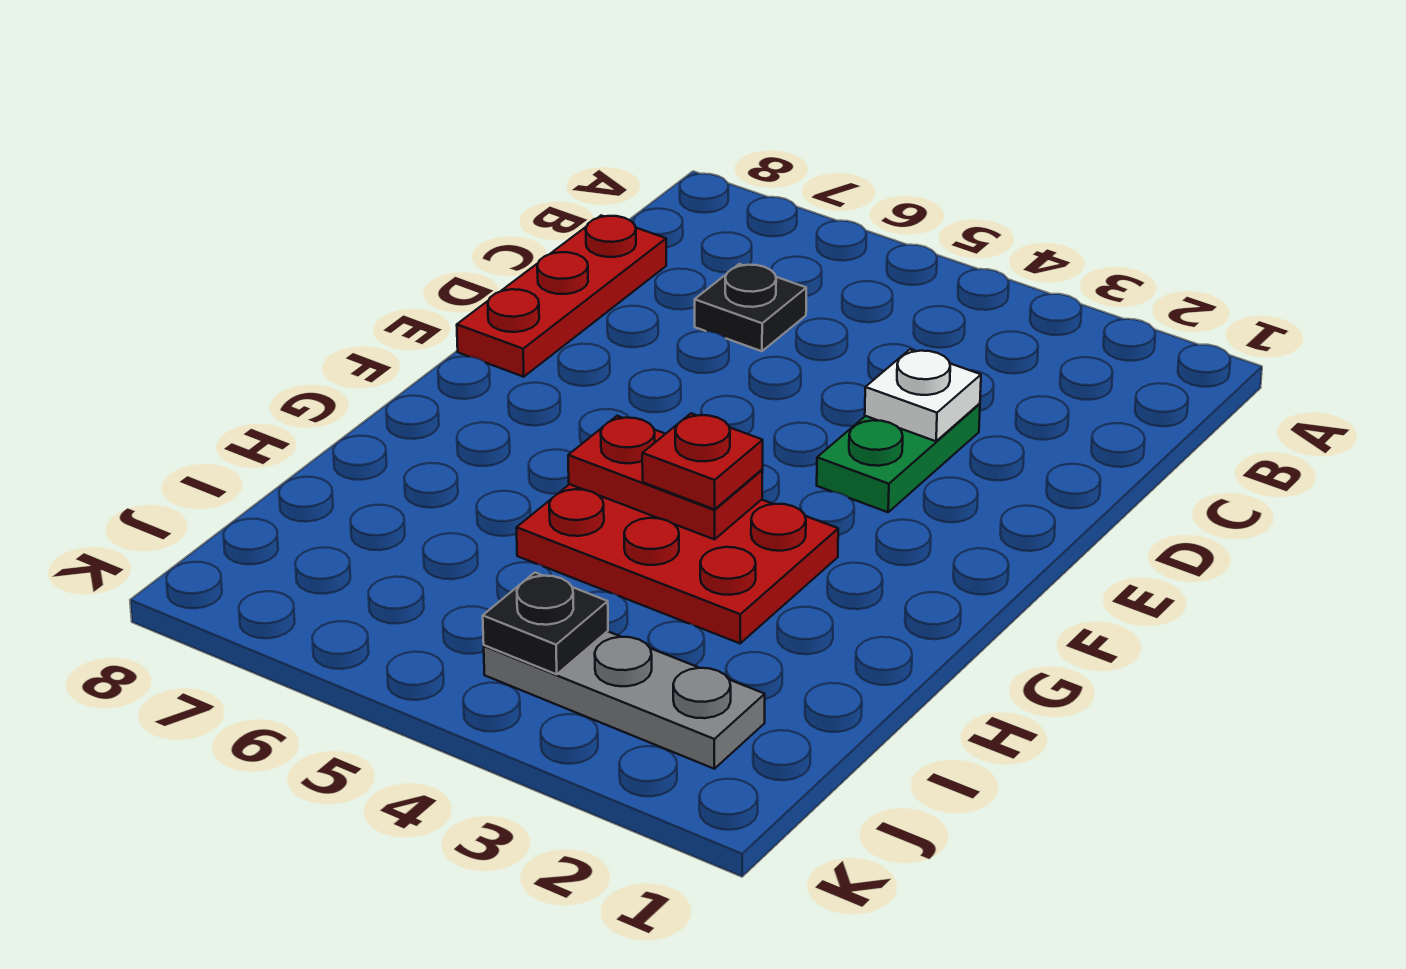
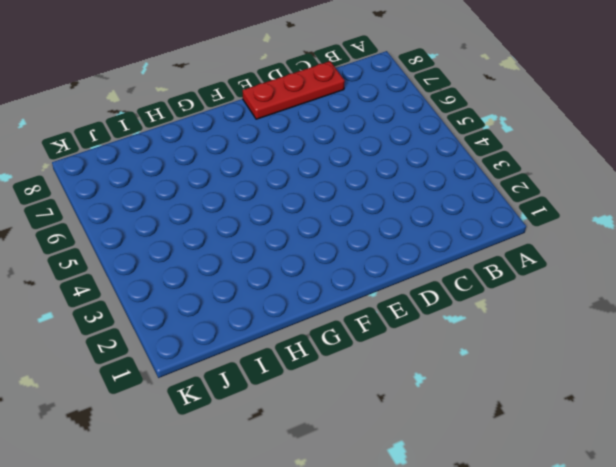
none -> black 1x1 plate [695,264,806,351]
none -> green 1x2 plate [817,404,980,512]

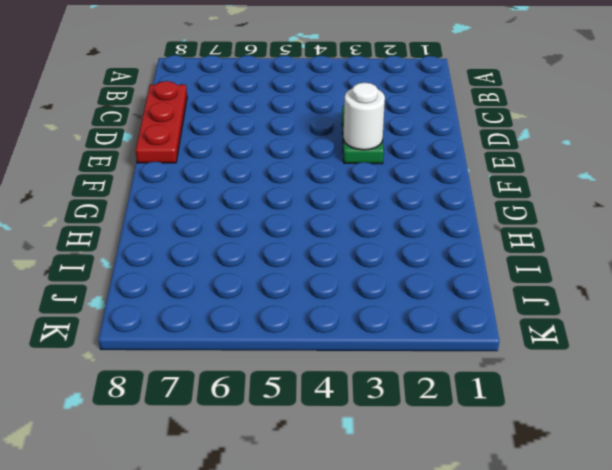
white 1x1 round brick [344,83,385,150] -> none
none -> black 1x1 plate [695,264,806,351]
none -> red 2x3 plate [516,484,838,643]

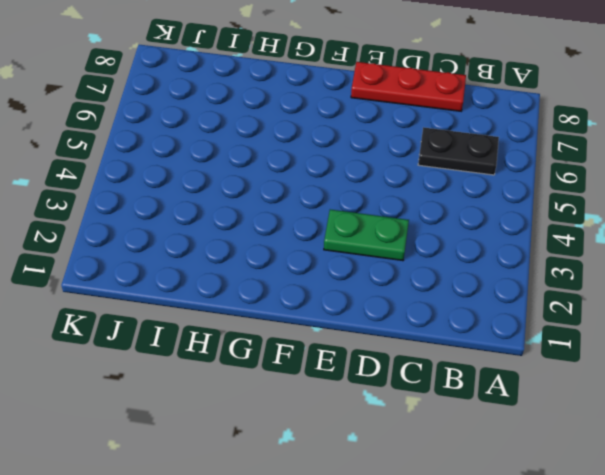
black 1x2 plate [418,127,499,175] -> black 1x1 plate [695,264,806,351]
none -> red 2x3 plate [516,484,838,643]
none -> grey 1x3 plate [484,631,765,769]

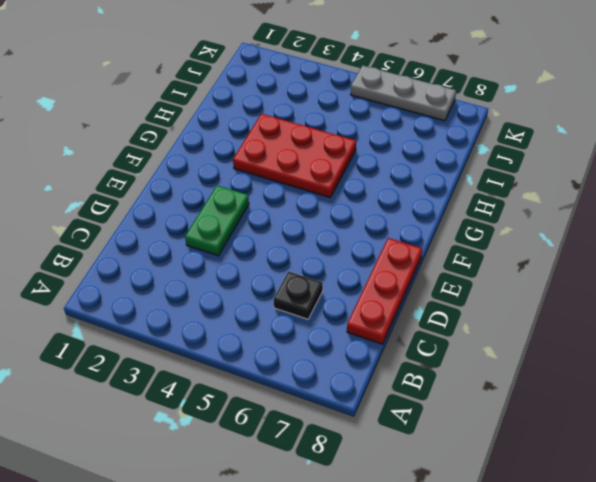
grey 1x3 plate [351,65,456,121] -> grey 1x3 plate moved to [484,631,765,769]
none -> white 1x1 plate [865,349,981,441]
none -> red 1x2 plate [568,416,763,539]

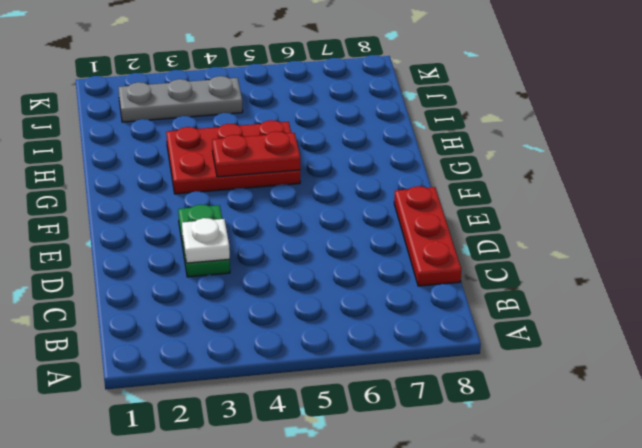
none -> black 1x1 plate [695,264,806,351]
none -> black 1x1 plate [483,573,608,674]

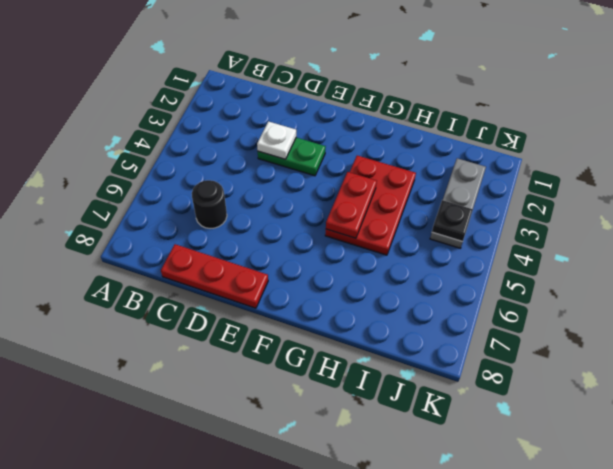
black 1x1 round brick [192,180,227,228] -> black 1x1 plate [695,264,806,351]
none -> red 1x1 plate [642,413,763,509]

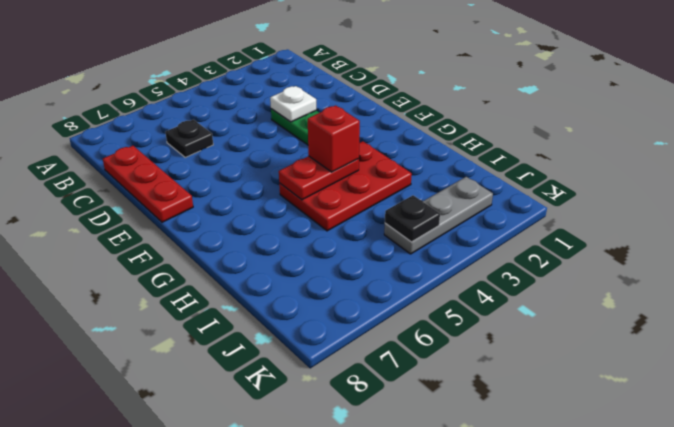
red 1x1 brick [308,105,360,172] -> red 1x1 plate [642,413,763,509]

